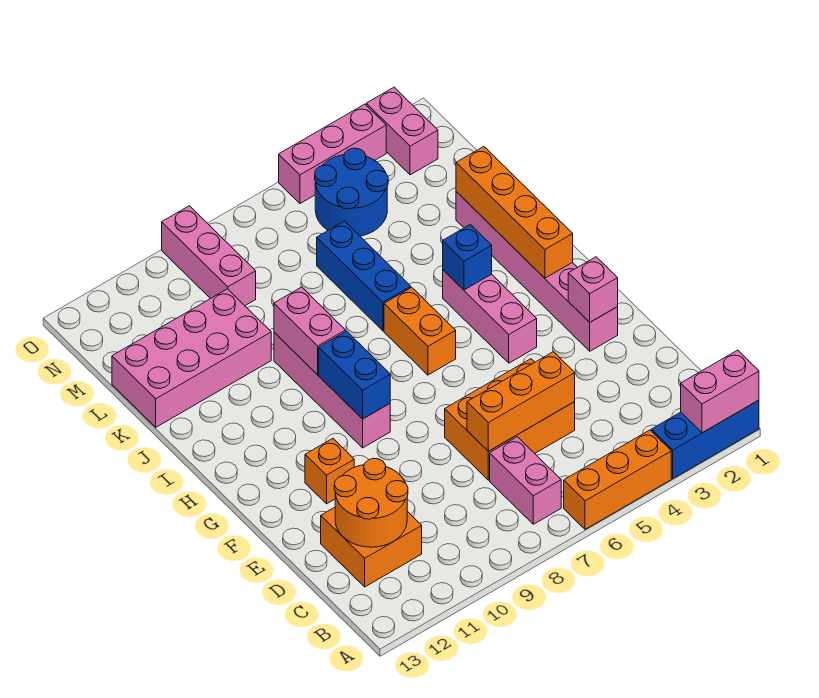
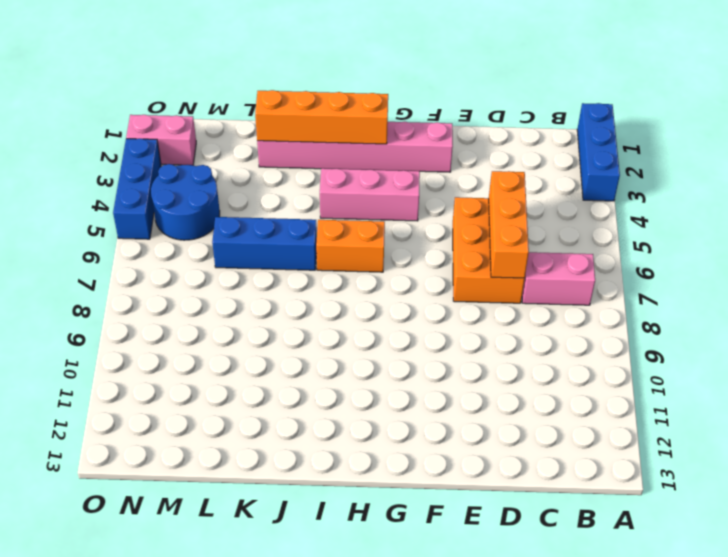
blue 1x3 brick [113,139,161,239] -> pink 1x3 brick [279,104,386,203]
none -> orange 1x3 brick [564,430,671,529]
none -> orange 2x2 brick [321,507,422,587]
none -> orange 1x1 brick [305,438,354,504]

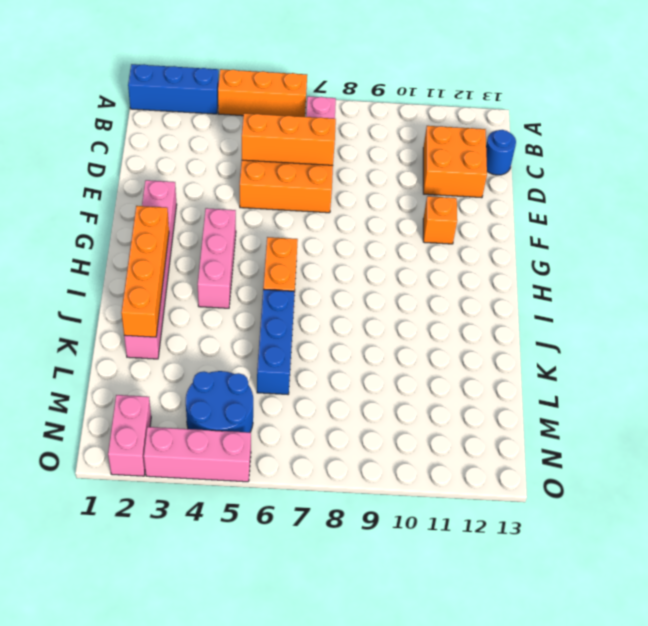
blue 1x1 round brick [486,130,516,175] -> none
none -> pink 1x4 brick [274,333,390,448]
none -> pink 2x4 brick [112,289,271,427]
none -> pink 1x3 brick [162,206,256,306]

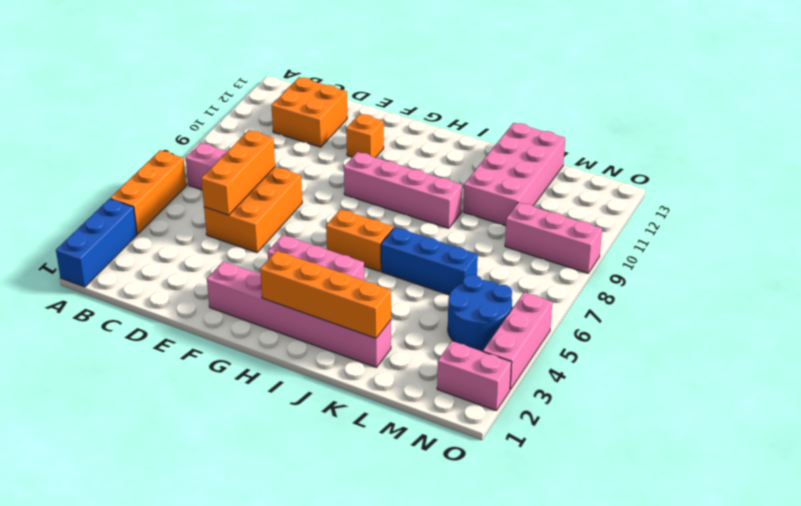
none -> pink 1x2 brick [681,350,759,433]
none -> orange 2x2 round brick [334,458,408,547]
none -> pink 1x1 brick [568,257,618,322]

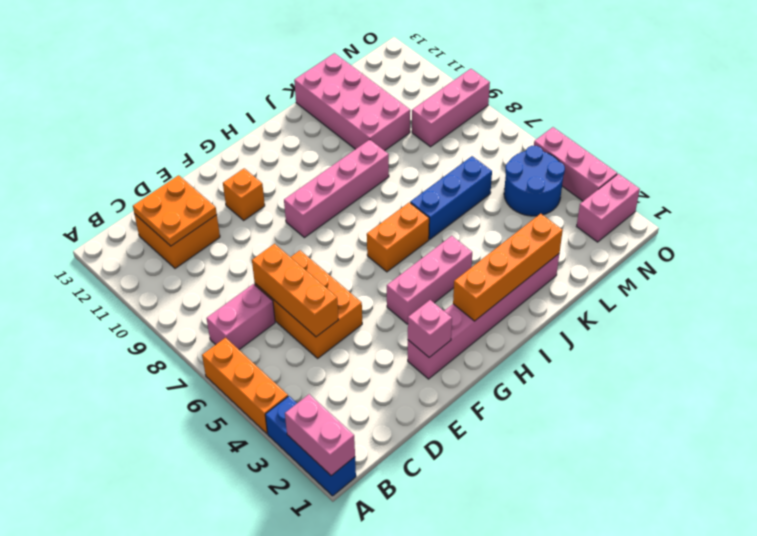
orange 2x2 plate [133,175,217,246] -> orange 2x2 round brick [334,458,408,547]
none -> blue 1x2 brick [319,331,390,419]
none -> blue 1x1 brick [443,224,492,290]
none -> pink 1x2 brick [274,287,346,375]

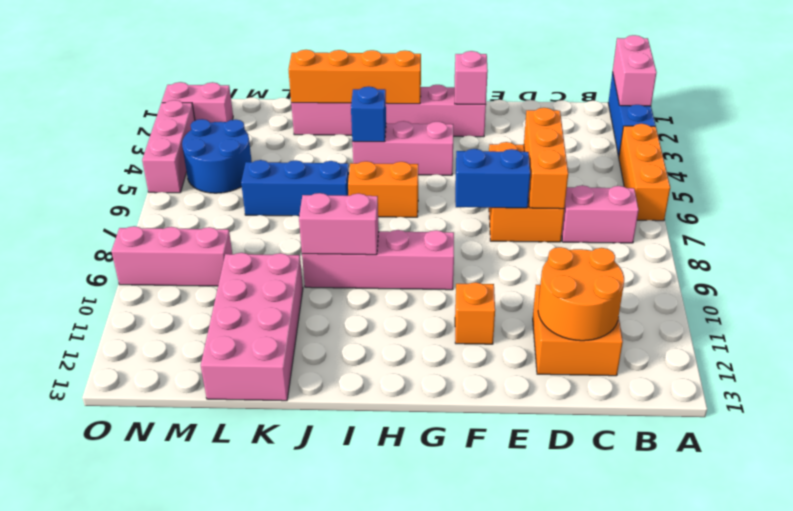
blue 1x2 brick [455,149,530,208] -> blue 1x2 brick moved to [319,331,390,419]

